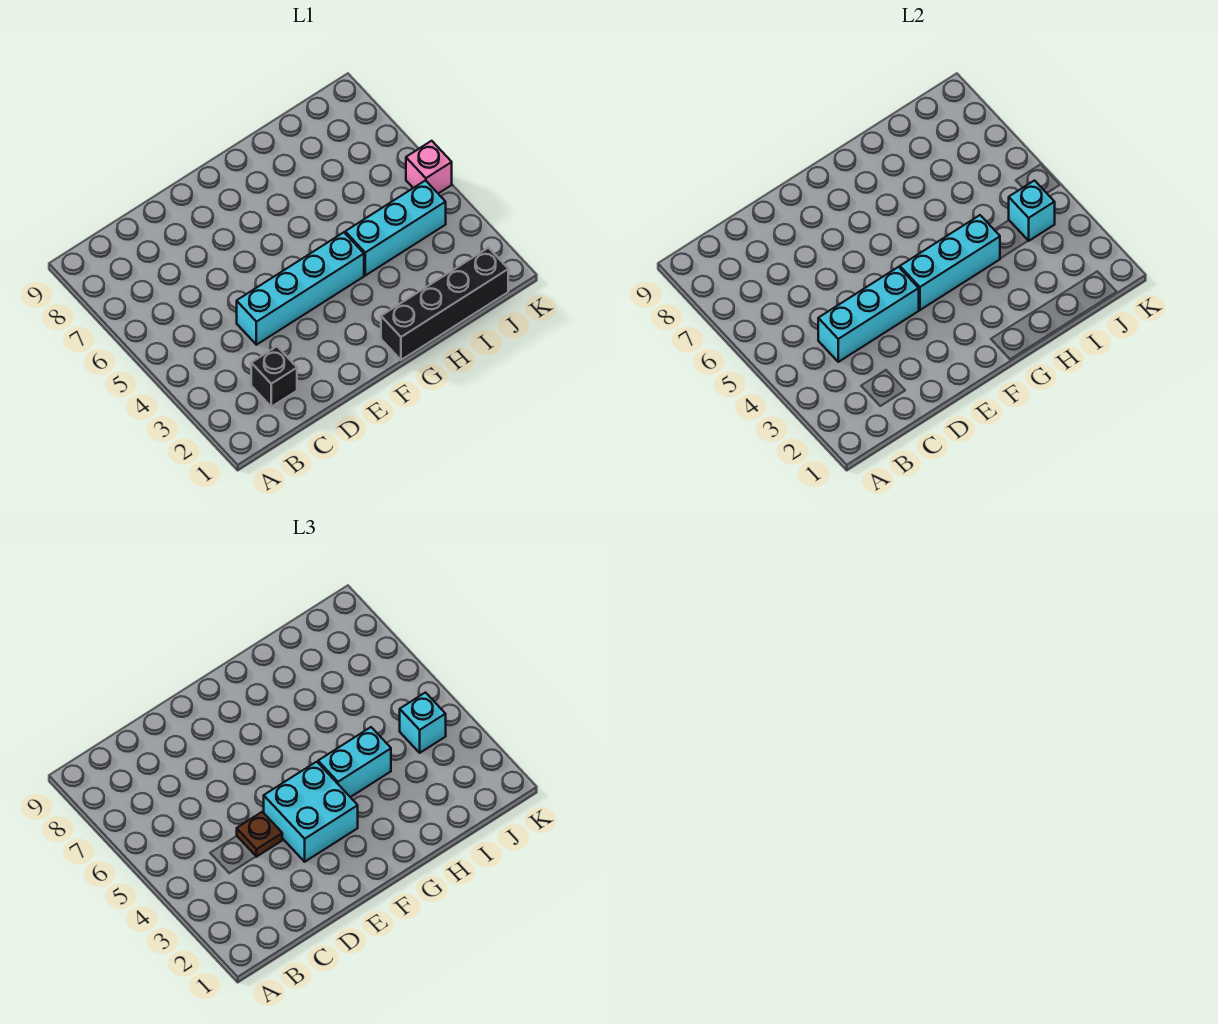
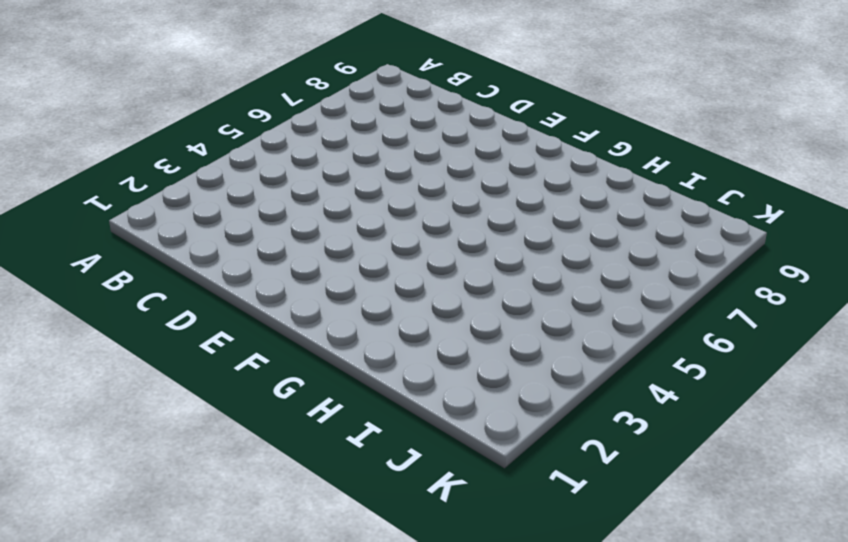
none -> black 1x1 brick [251,346,297,407]
none -> cyan 1x4 brick [237,232,364,345]
none -> black 1x4 brick [381,248,508,360]

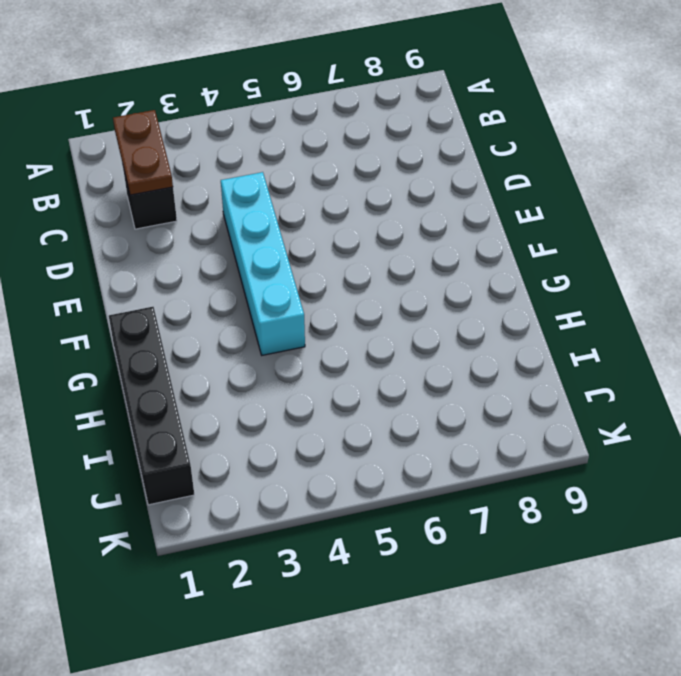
brown 1x2 plate [113,110,173,195] -> none
none -> cyan 1x3 brick [345,181,446,275]
none -> pink 1x1 brick [406,141,452,193]
none -> cyan 1x3 brick [818,267,919,362]

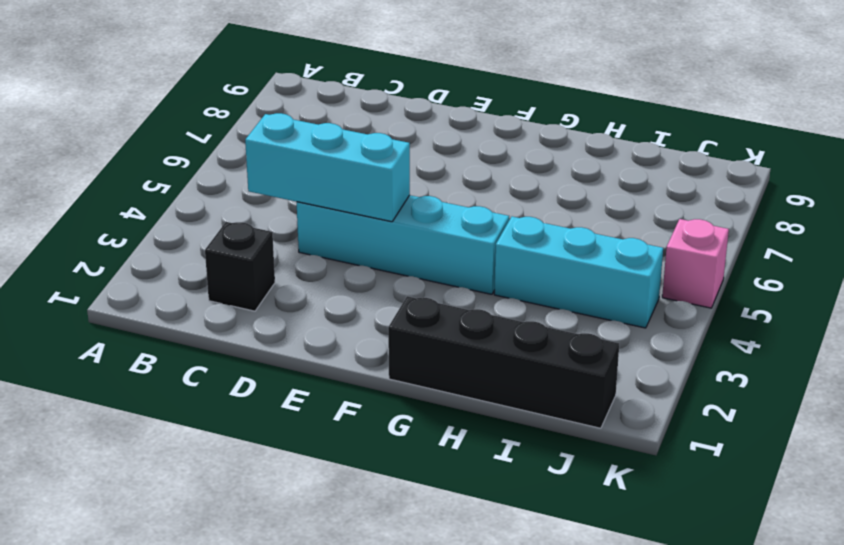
none -> cyan 1x3 brick [900,215,1000,310]
none -> cyan 1x1 brick [1009,181,1055,241]
none -> brown 1x1 plate [237,812,282,857]

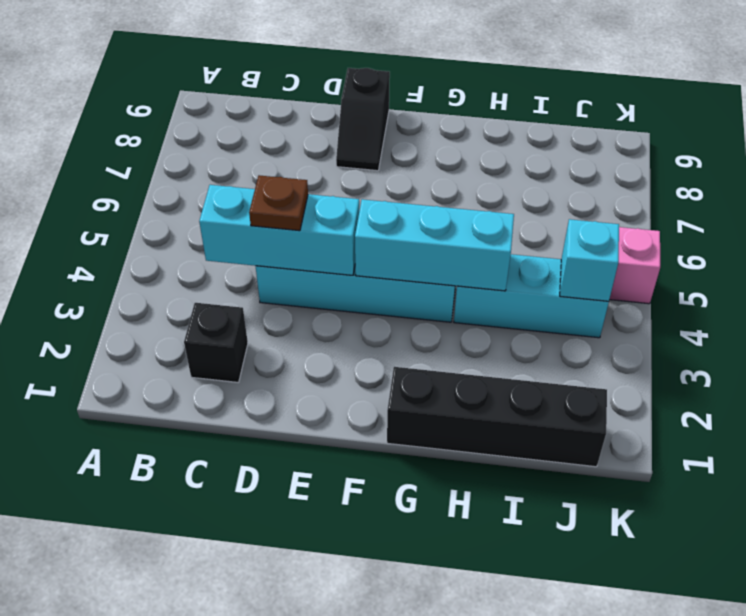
black 1x2 slope [336,68,390,171] -> none
none -> cyan 2x2 brick [264,762,358,862]
none -> cyan 1x2 brick [318,727,391,797]
none -> cyan 1x1 brick [400,693,446,753]

